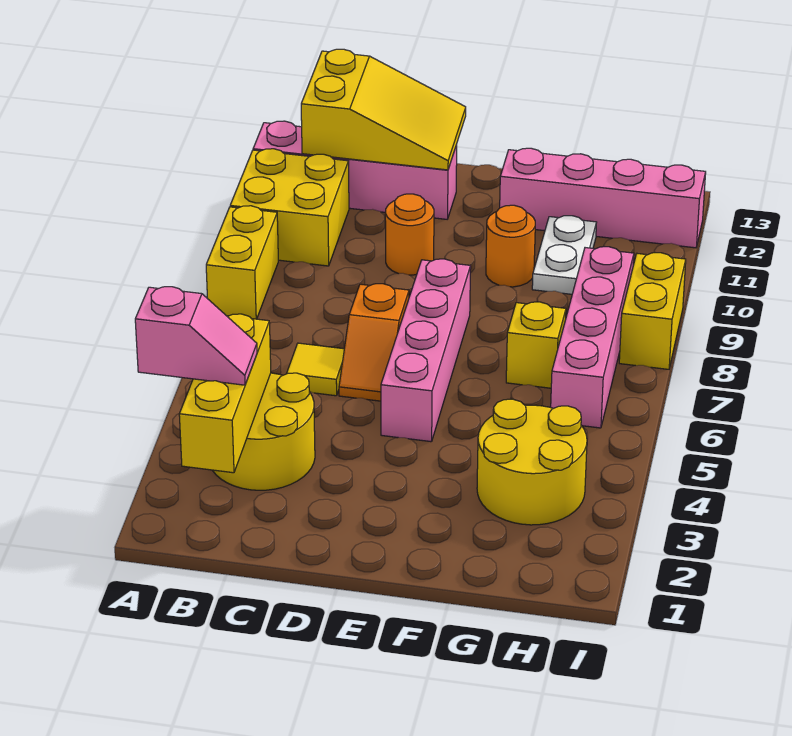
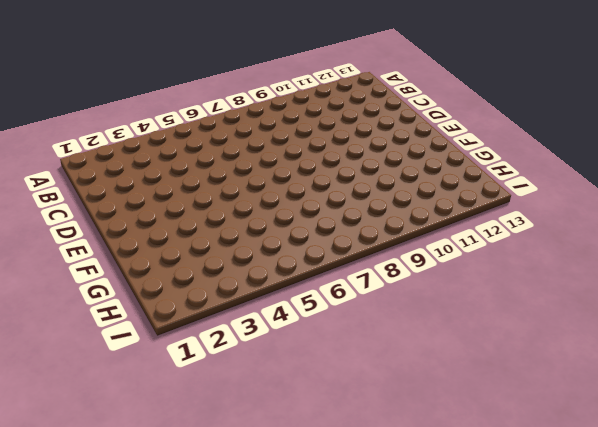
none -> yellow 1x2 brick [206,206,278,319]
none -> yellow 2x2 brick [230,149,349,266]
none -> pink 1x4 brick [253,121,457,219]

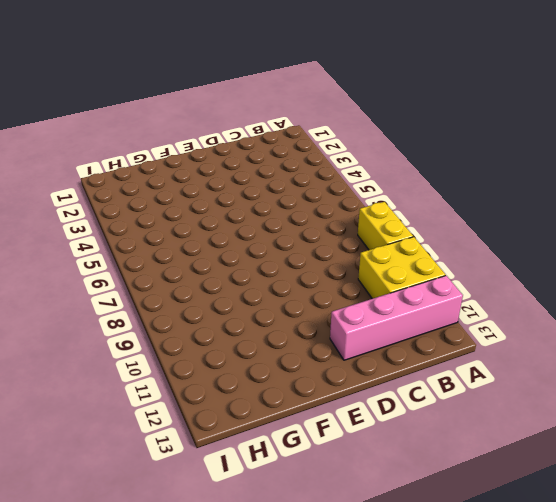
none -> yellow 2x2 round brick [213,373,315,490]
none -> yellow 1x1 tile [287,343,344,396]
none -> orange 1x2 slope [339,284,409,401]

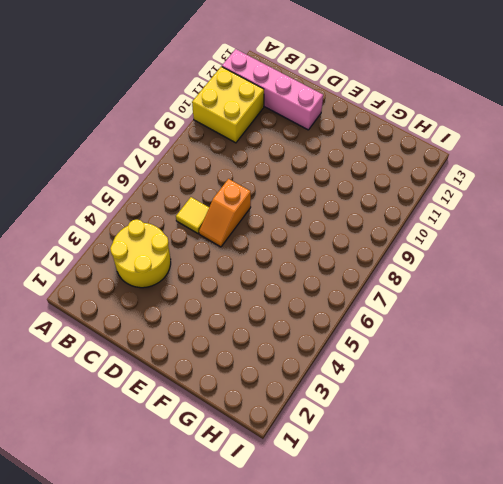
none -> yellow 1x2 brick [206,206,278,319]
none -> orange 1x1 round brick [385,194,434,275]
none -> pink 1x4 brick [381,259,471,442]

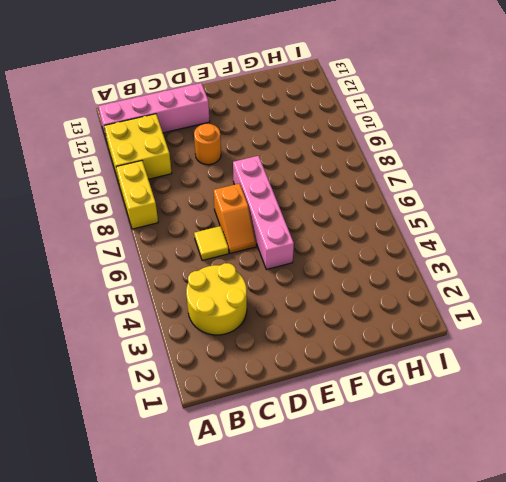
none -> orange 1x1 round brick [486,205,535,287]
none -> pink 1x4 brick [500,148,706,248]
none -> yellow 2x2 round brick [477,399,587,525]

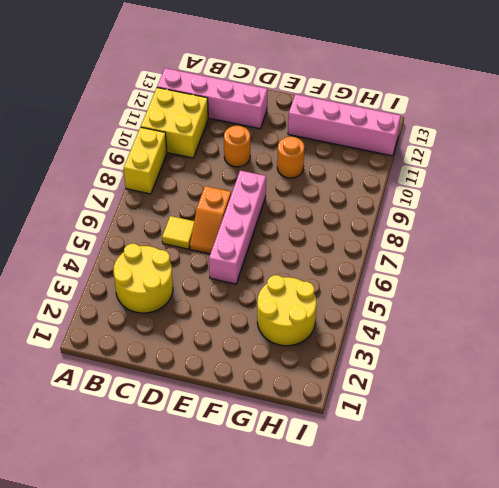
none -> yellow 1x1 brick [506,302,566,388]
none -> white 1x2 plate [532,216,597,294]
none -> pink 1x4 brick [551,247,634,428]

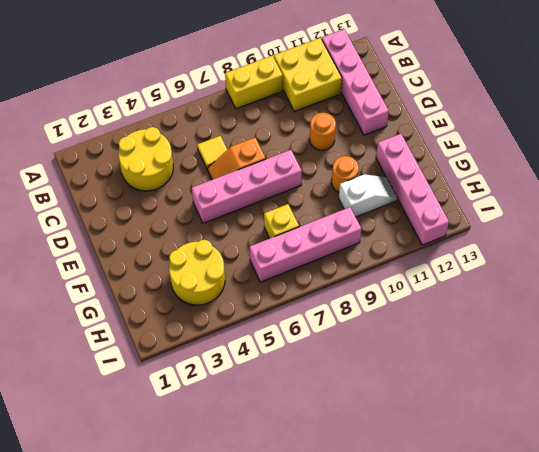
white 1x2 slope [339,174,398,217] -> white 1x2 plate [532,216,597,294]
none -> yellow 1x2 brick [619,253,686,369]
none -> yellow 1x3 brick [179,314,271,473]
none -> yellow 2x3 slope [301,49,466,170]

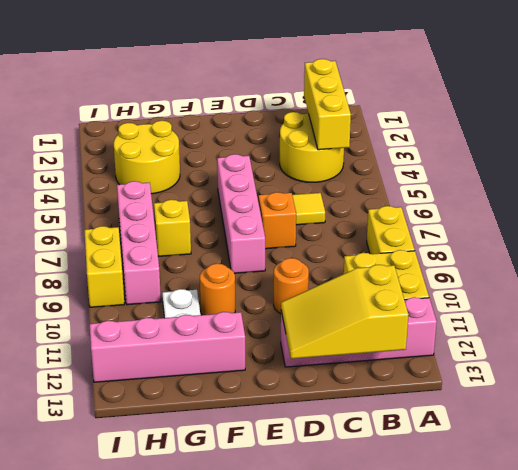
none -> pink 1x2 slope [135,287,257,385]

